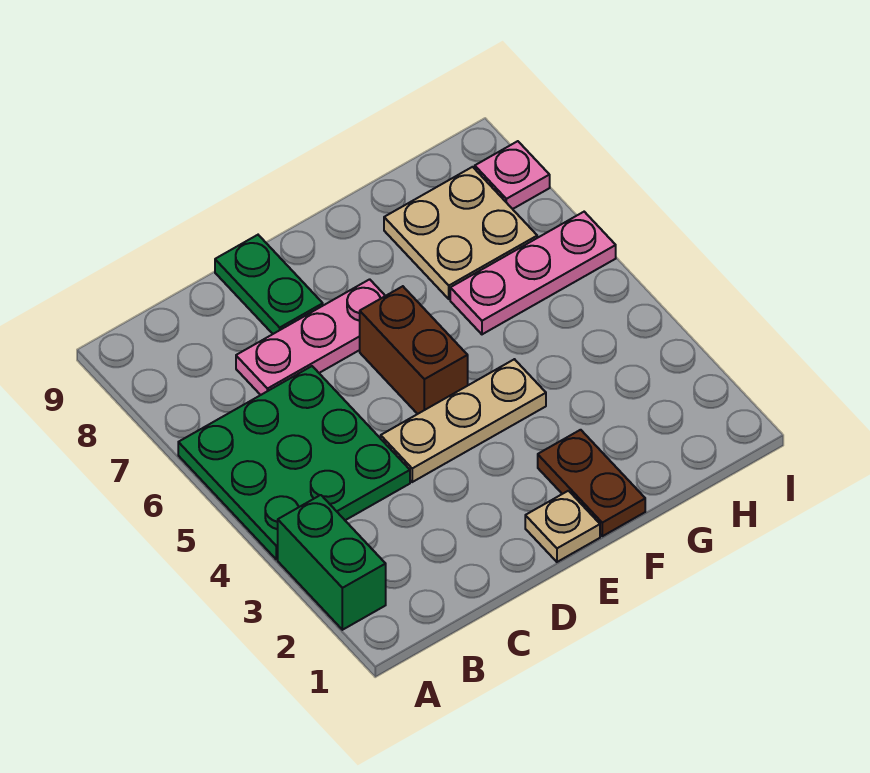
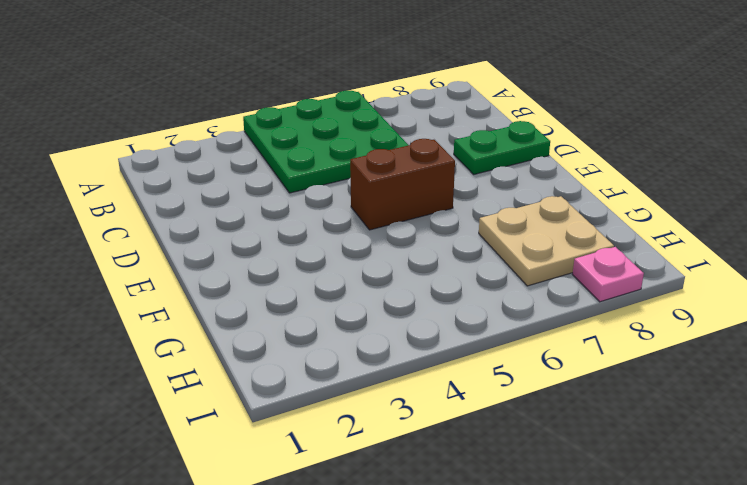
none -> green 1x2 brick [278,495,386,630]
none -> pink 1x3 plate [236,279,385,395]

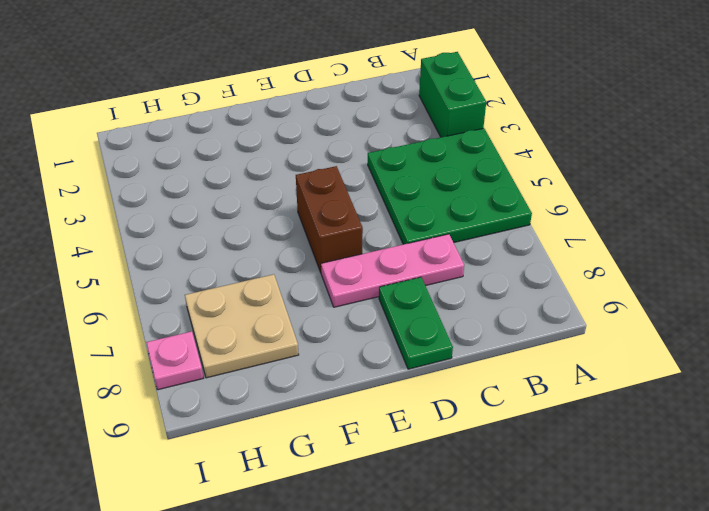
none -> tan 1x3 plate [381,359,546,482]
none -> tan 1x1 plate [525,491,600,562]

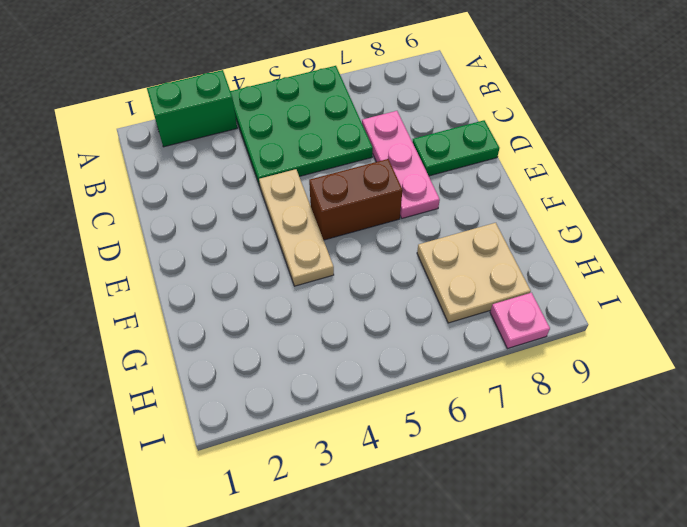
none -> tan 1x1 plate [525,491,600,562]
none -> brown 1x2 plate [538,430,645,536]

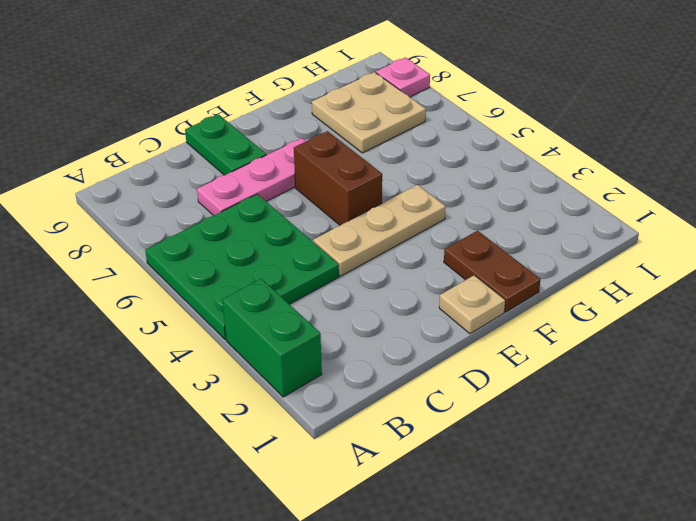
none -> pink 1x3 plate [450,212,616,334]

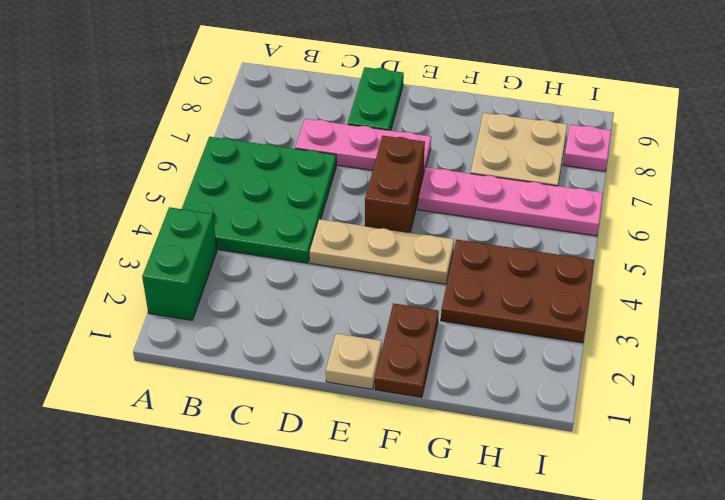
pink 1x4 plate [418,167,603,236] -> pink 1x3 plate [450,212,616,334]
brown 2x3 plate [441,240,594,343] -> none

